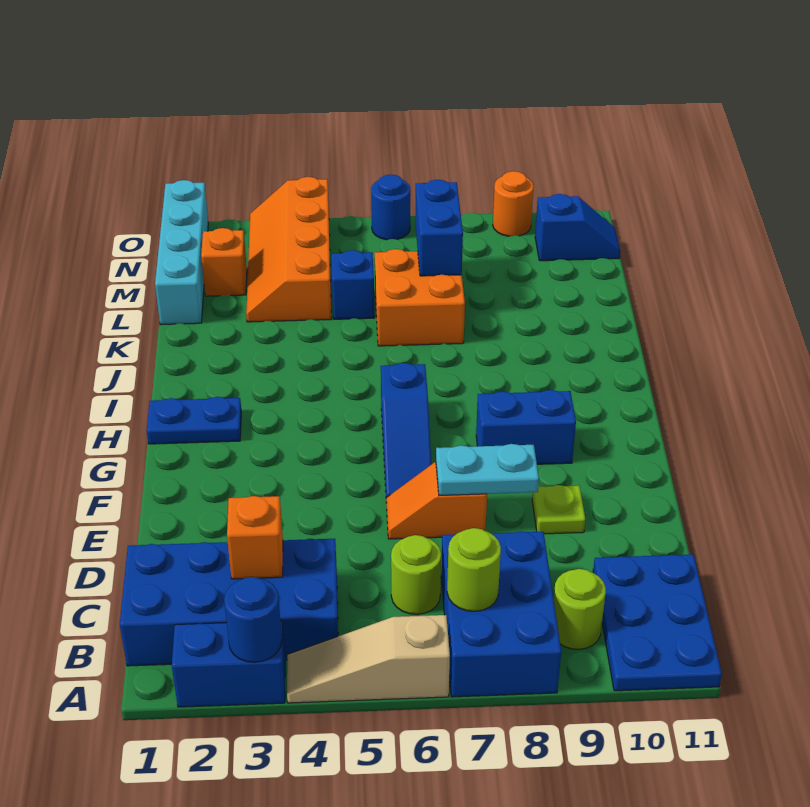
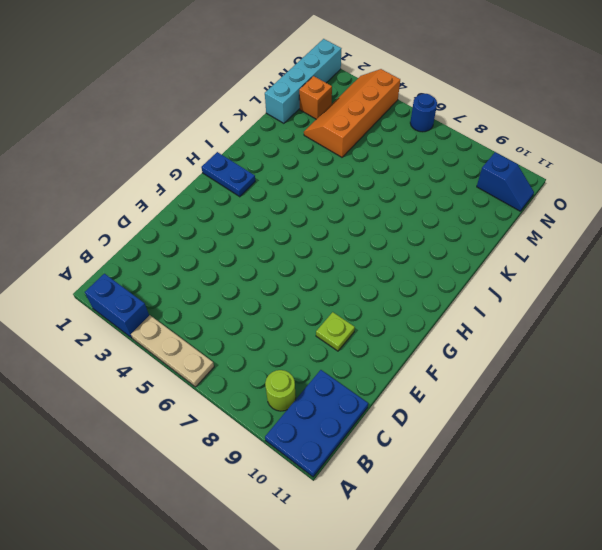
tan 1x3 plate [131,315,214,387] -> tan 1x3 slope [287,615,450,703]
none -> blue 2x3 brick [441,531,561,697]
none -> blue 2x4 brick [120,539,338,666]
none -> lime 1x1 round brick [391,535,441,614]

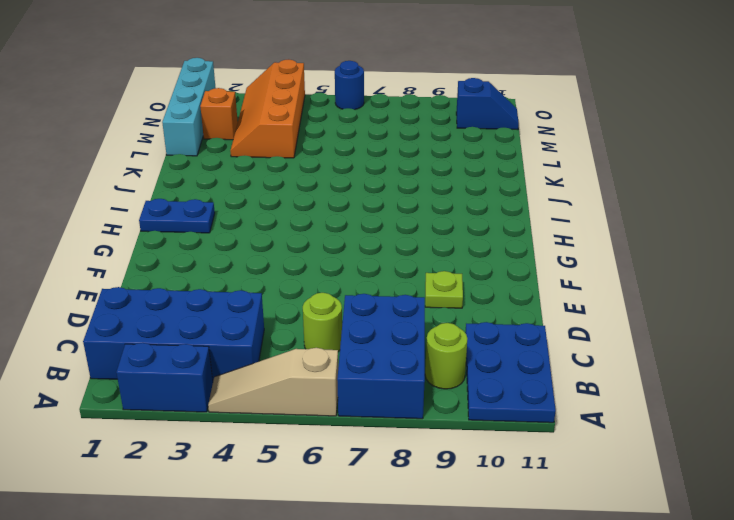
none -> orange 1x2 slope [386,462,487,539]
none -> blue 1x3 slope [381,363,431,503]
none -> blue 1x2 brick [476,390,576,464]

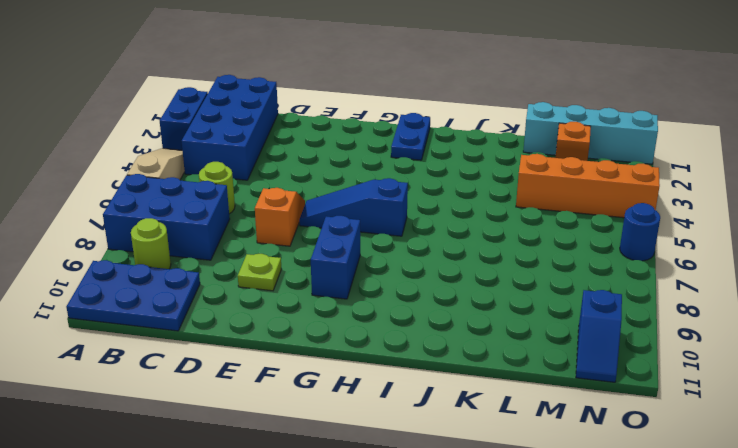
none -> orange 2x2 brick [375,249,465,346]
none -> blue 1x1 brick [331,250,374,319]
none -> orange 1x1 round brick [493,171,533,236]

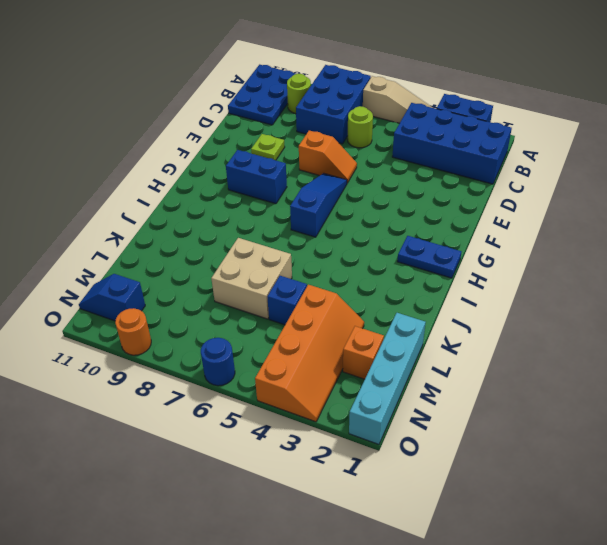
tan 2x2 brick [211,238,292,319] -> orange 2x2 brick [375,249,465,346]
none -> blue 1x1 round brick [224,577,282,662]
none -> lime 1x1 round brick [447,528,501,611]
none -> orange 1x1 brick [227,496,283,579]

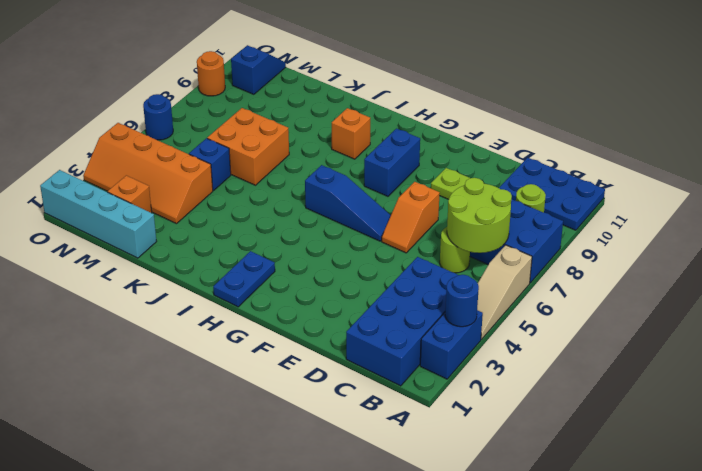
lime 2x2 round brick [447,178,512,253] -> lime 1x1 round brick [447,528,501,611]
orange 1x1 brick [332,108,370,159] -> orange 1x1 brick moved to [227,496,283,579]
none -> cyan 1x2 plate [436,444,539,495]
none -> blue 1x2 brick [416,180,463,276]

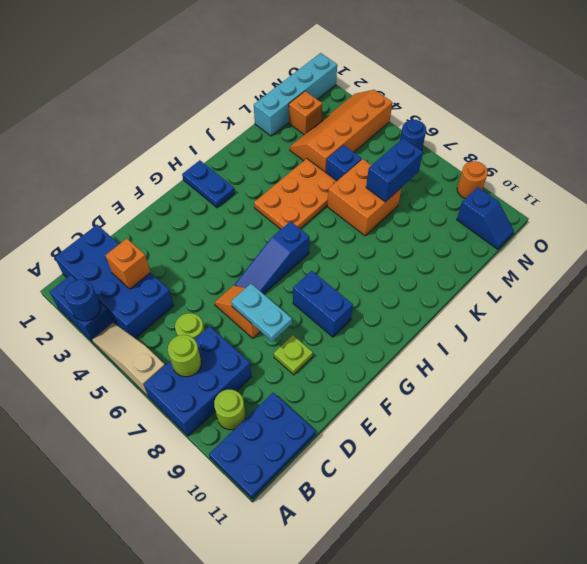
orange 2x3 plate [254,159,337,229] -> none

